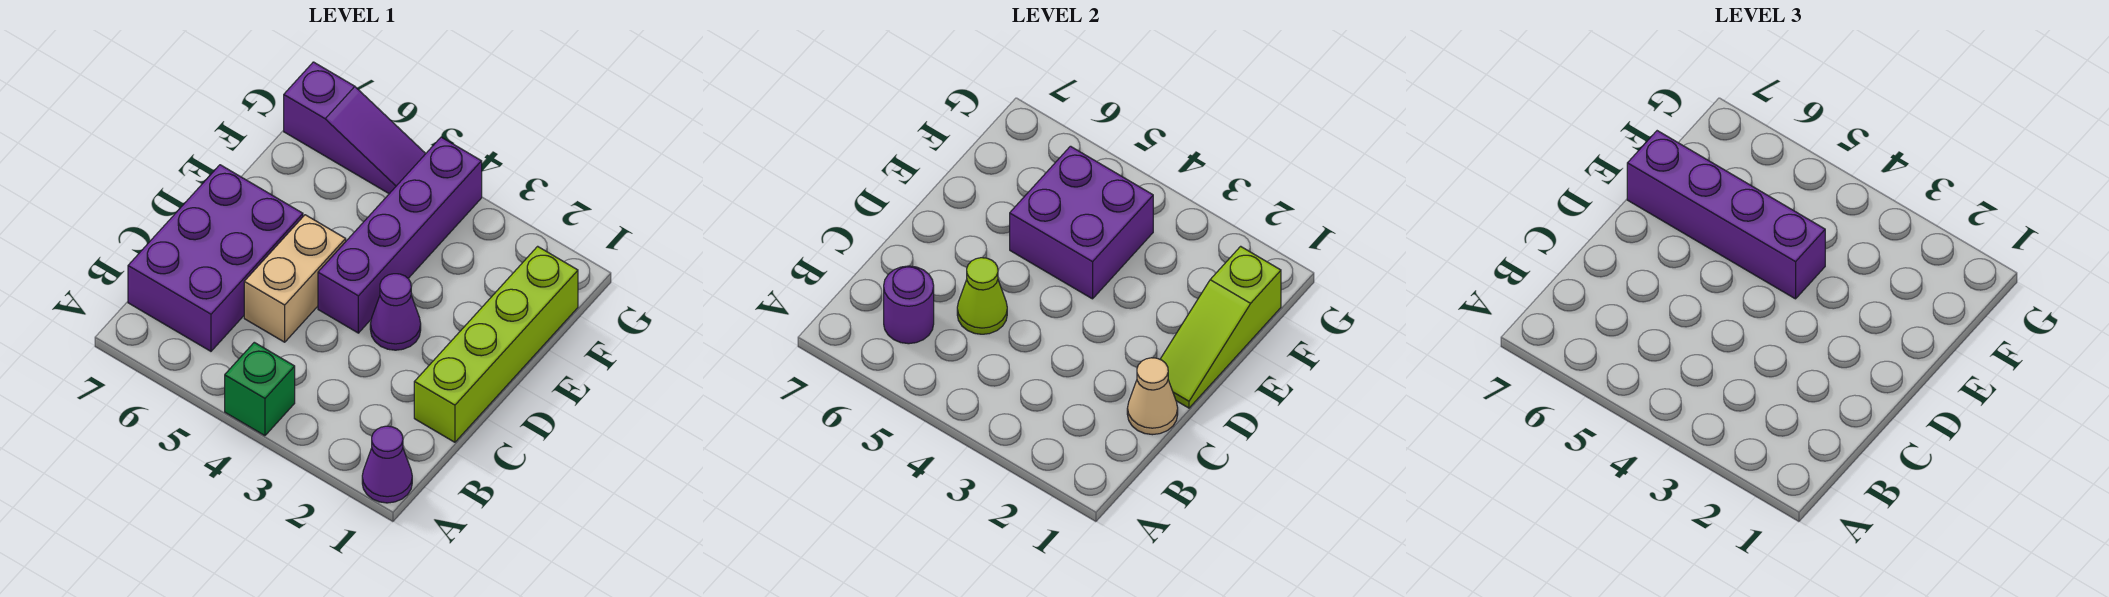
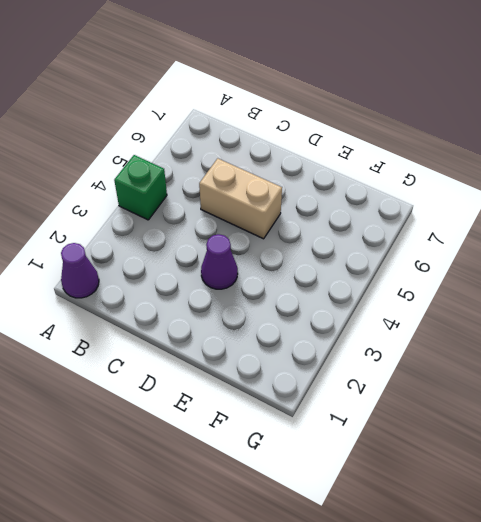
none -> purple 2x3 brick [128,165,303,351]
none -> lime 1x4 brick [414,246,578,442]
none -> purple 1x4 brick [318,137,482,333]

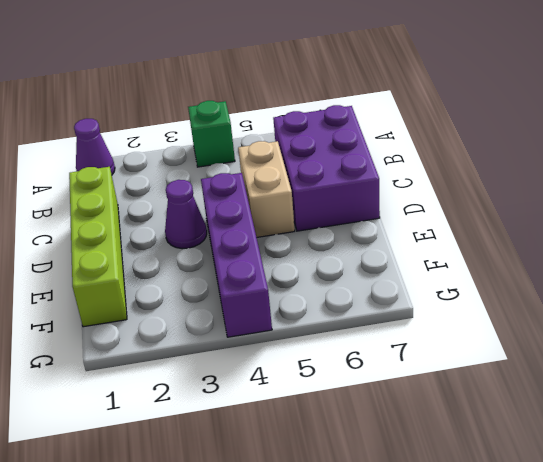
none -> purple 1x3 slope [284,62,426,194]
none -> purple 1x1 round brick [884,266,934,344]
none -> tan 1x1 cone [1127,358,1178,435]

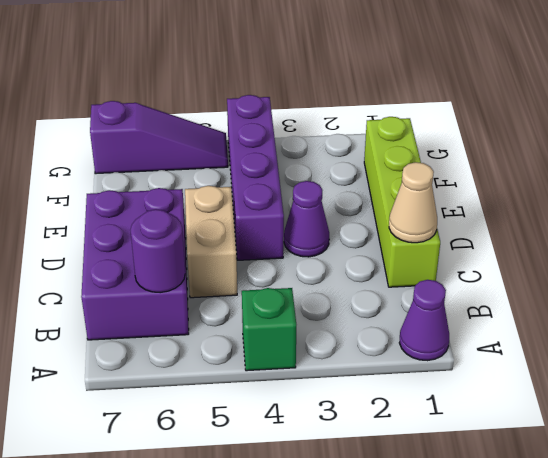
none -> lime 1x1 cone [957,258,1007,334]
none -> lime 1x3 slope [1160,246,1281,408]
none -> purple 2x2 brick [1010,146,1153,299]

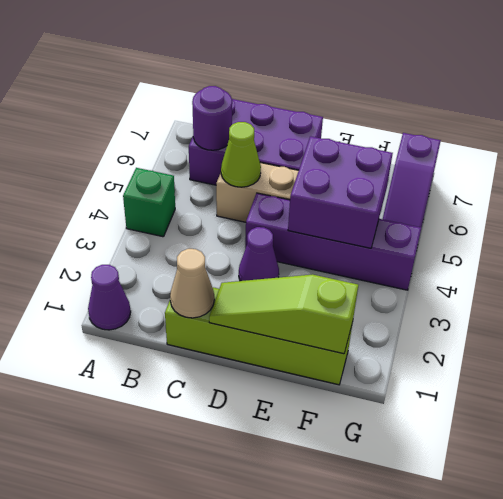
none -> purple 1x4 brick [1627,131,1825,299]

